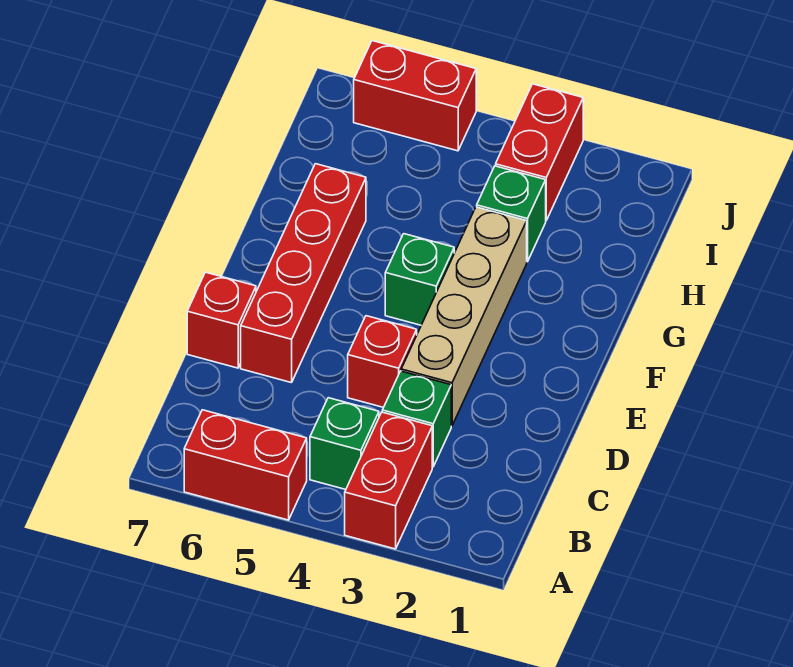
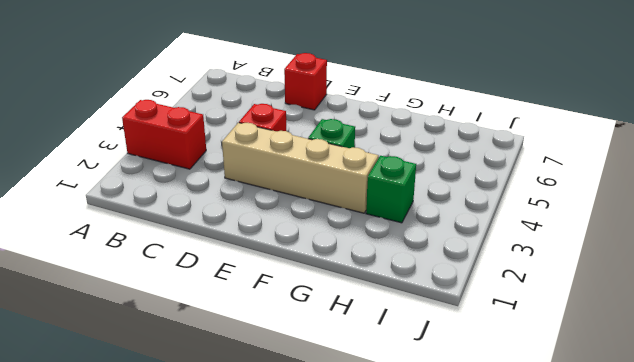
none -> red 1x2 brick [184,410,307,520]
none -> green 1x1 brick [310,398,379,490]
none -> green 1x1 brick [382,371,451,467]

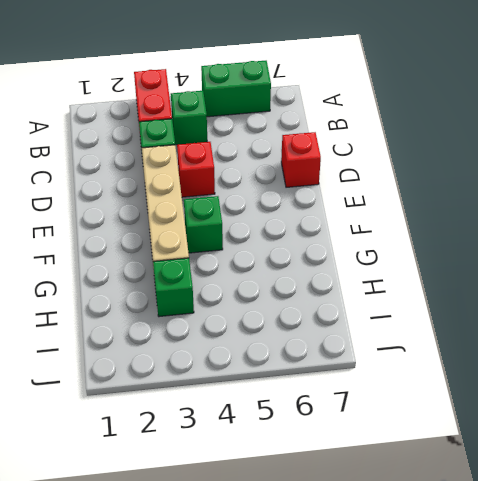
green 1x2 brick [201,61,271,117] -> red 1x2 brick [184,410,307,520]
none -> red 1x4 brick [241,164,366,383]
none -> red 1x2 brick [496,84,583,220]
none -> red 1x2 brick [354,41,476,151]

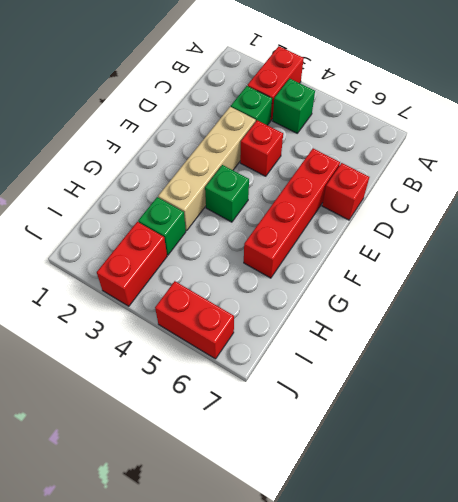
none -> red 1x2 brick [184,410,307,520]

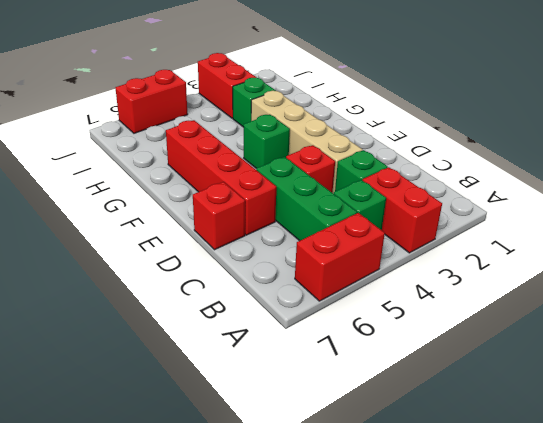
green 1x3 brick [256,157,357,241] -> none

